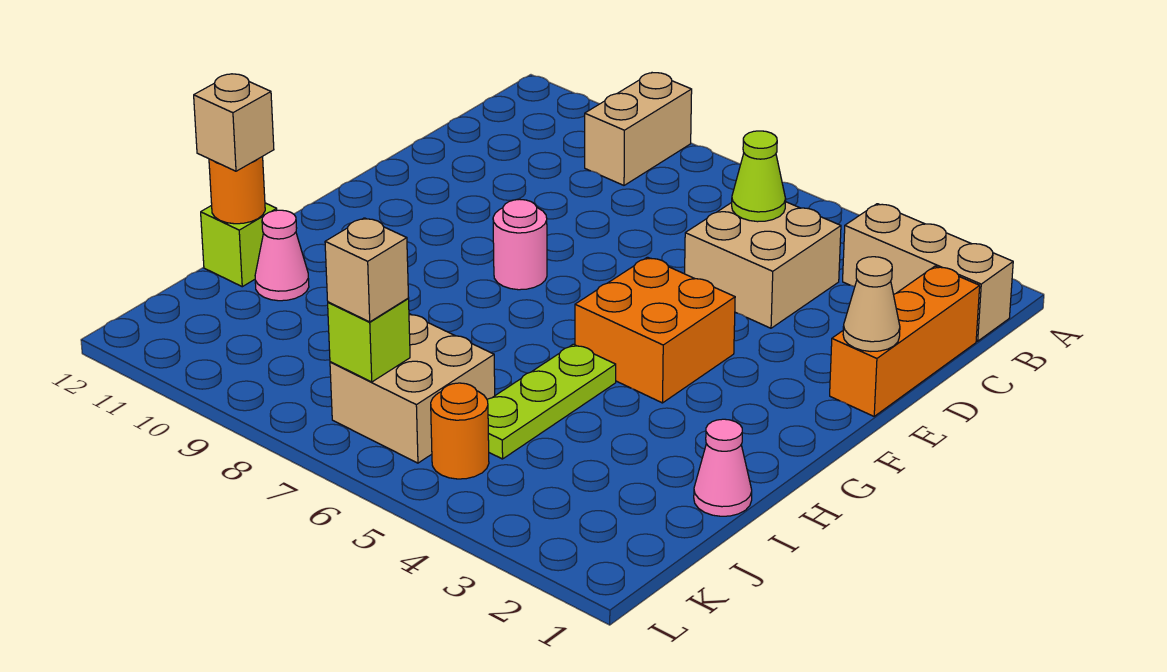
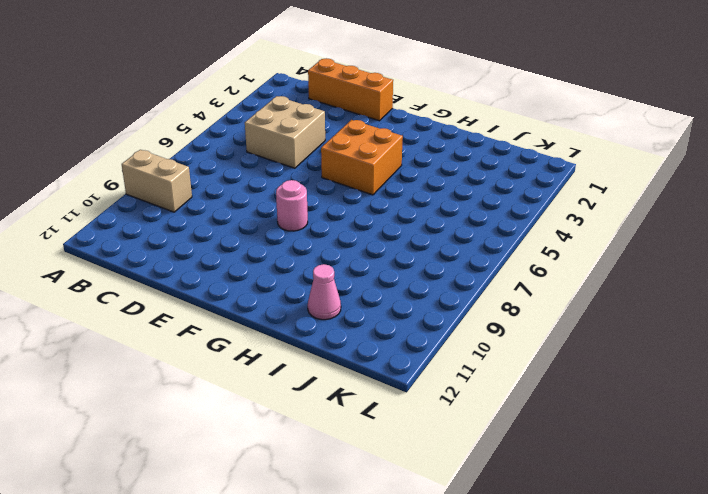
none -> tan 1x3 brick [843,204,1013,341]
none -> lime 1x3 plate [487,344,616,459]
none -> pink 1x1 cone [694,419,752,516]

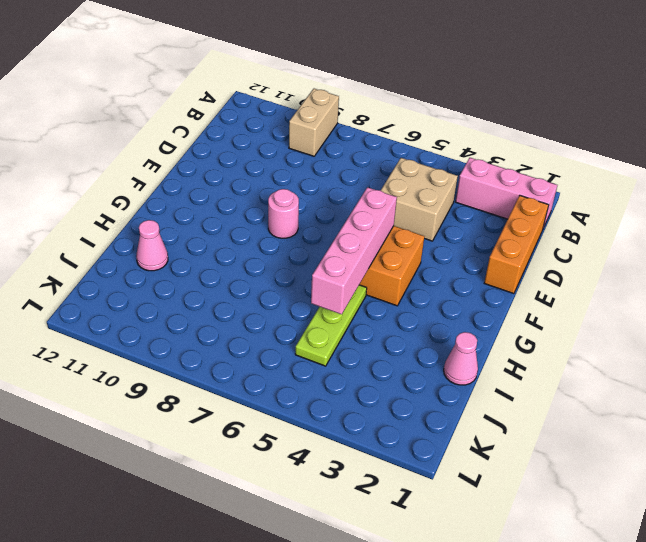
pink 1x3 brick [455,158,557,228] -> tan 1x3 brick [843,204,1013,341]
pink 1x4 brick [311,187,397,314] -> none
none -> lime 1x1 brick [201,203,277,287]
none -> tan 2x2 brick [330,314,495,463]
none -> orange 1x1 round brick [431,383,489,479]

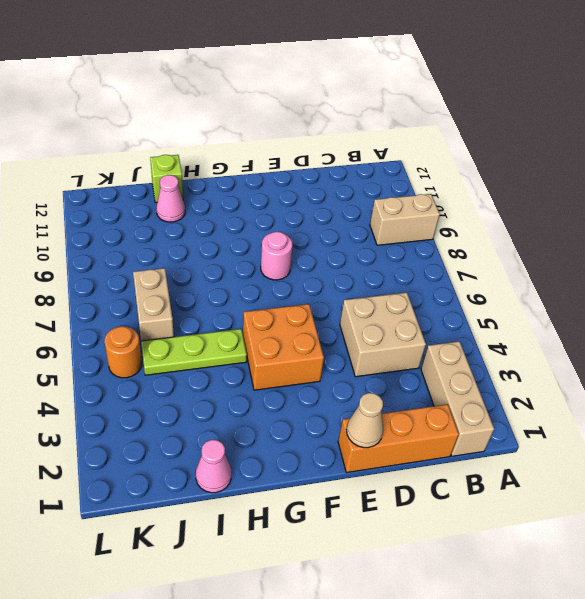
tan 1x2 brick [133,268,174,341] -> tan 2x2 brick [330,314,495,463]
none -> lime 1x1 cone [732,131,786,222]
none -> orange 1x1 round brick [209,157,265,224]
none -> lime 1x1 brick [328,299,410,382]

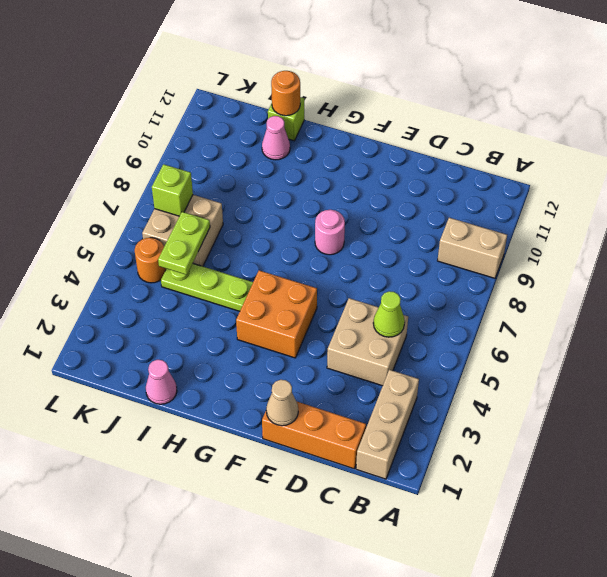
lime 1x2 plate [158,212,210,275] -> none
none -> tan 1x1 brick [194,74,274,171]
none -> tan 1x1 brick [325,218,409,322]

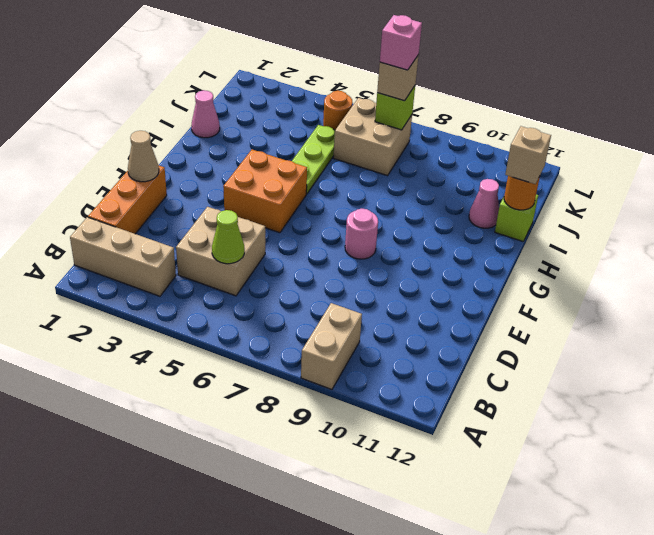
pink 1x1 brick [380,15,422,70] -> none

